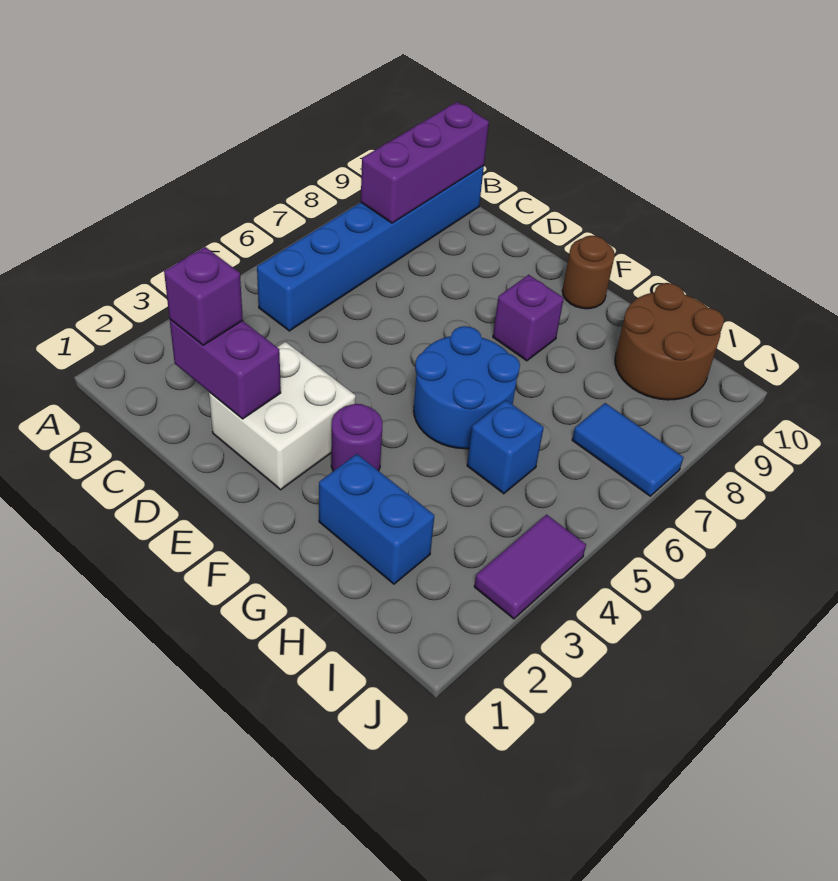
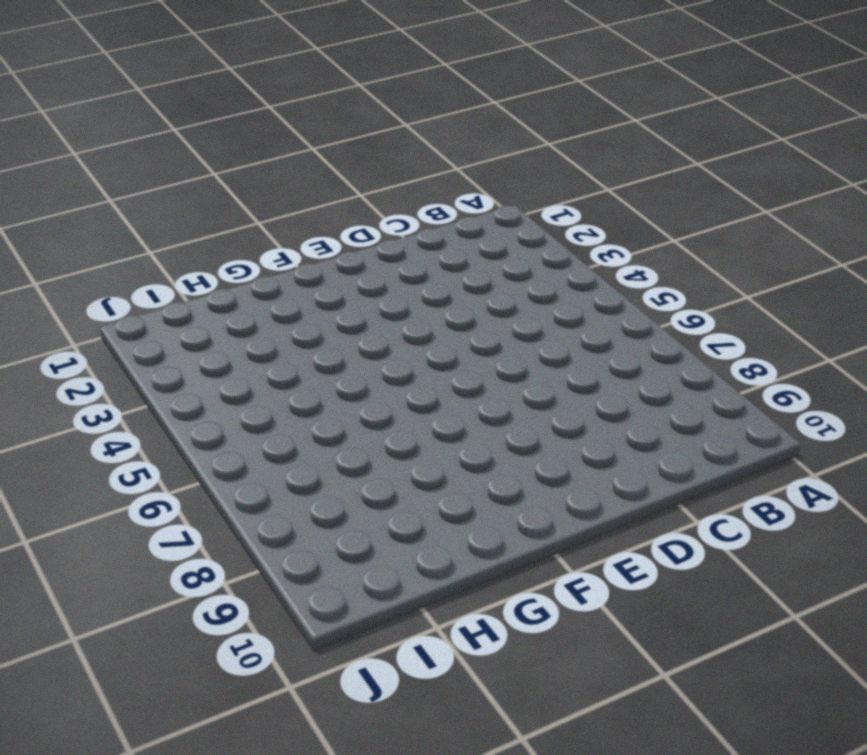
none -> blue 1x6 brick [257,165,484,331]
none -> white 2x2 brick [209,342,356,490]
none -> purple 1x1 round brick [331,404,382,471]

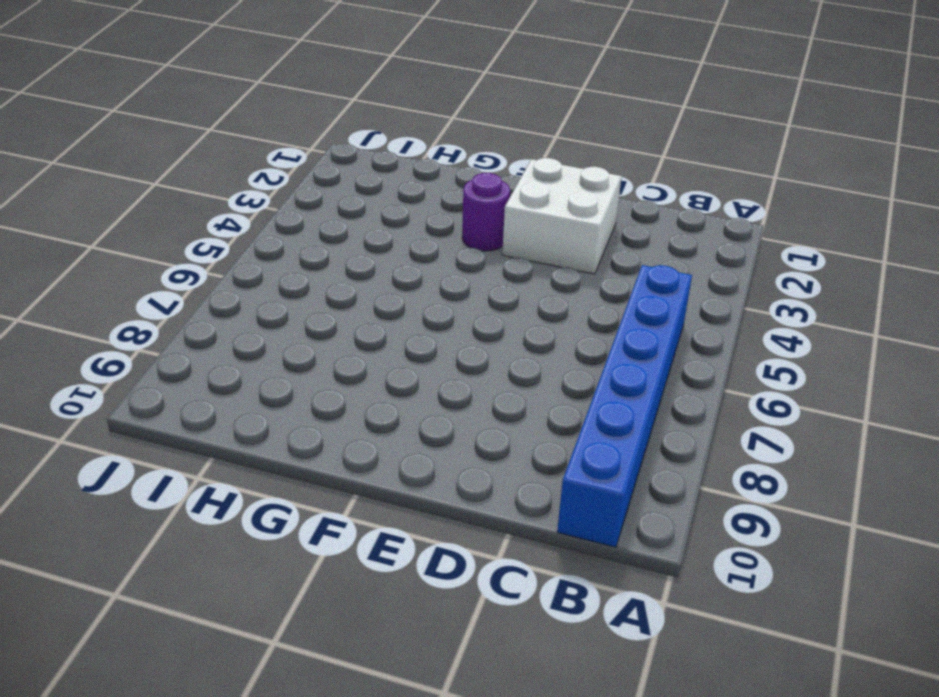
none -> blue 2x2 round brick [414,326,520,449]
none -> purple 1x1 brick [493,275,564,361]
none -> brown 1x1 round brick [562,236,615,309]

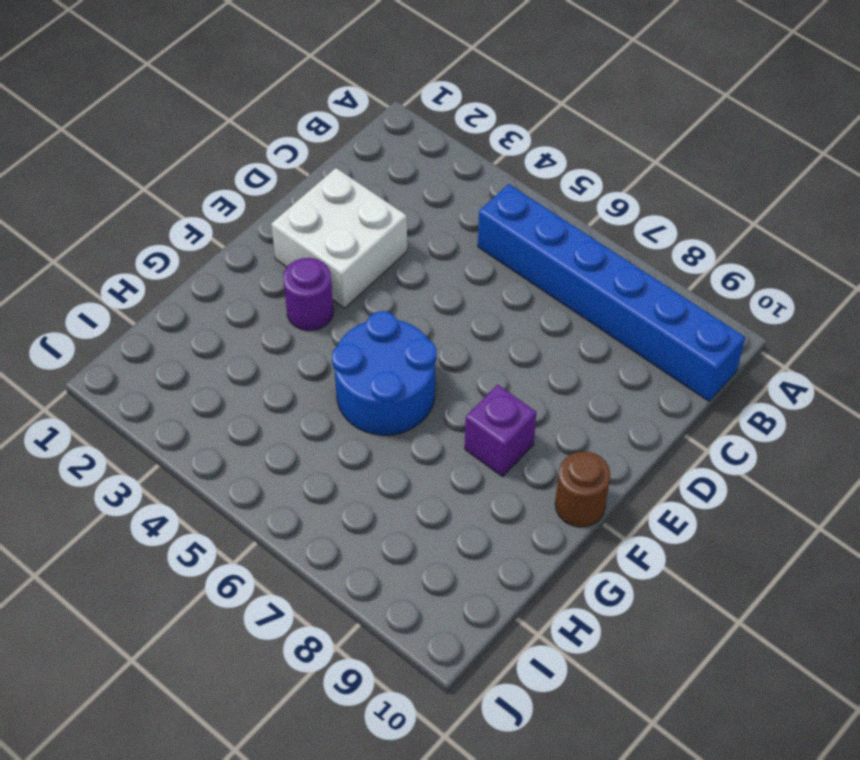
none -> blue 1x2 brick [319,454,434,584]
none -> blue 1x1 brick [467,400,544,494]
none -> brown 2x2 round brick [615,283,724,400]

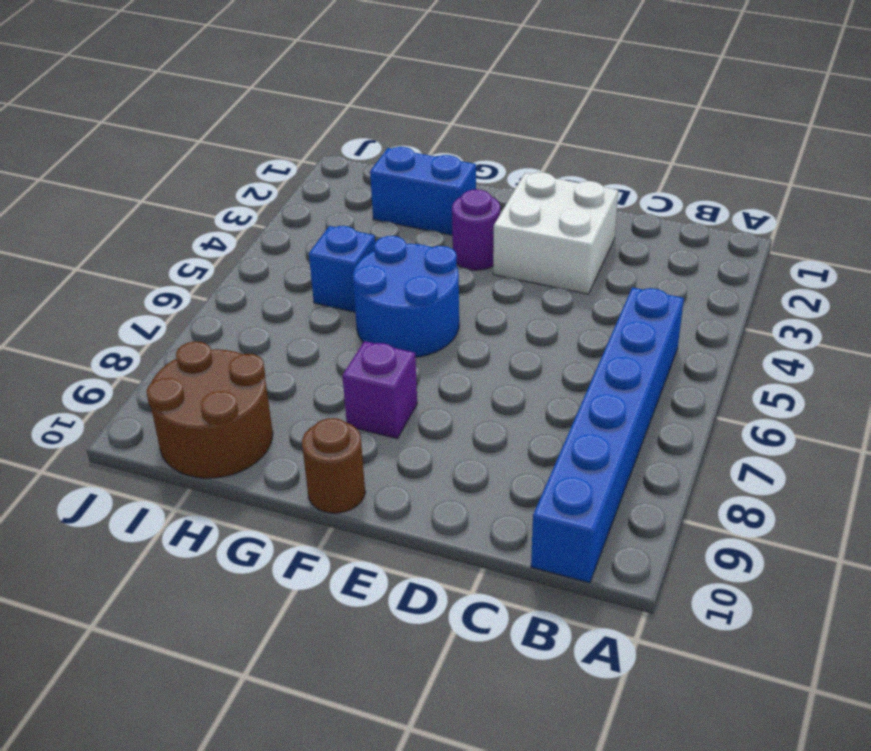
none -> blue 1x2 tile [572,403,684,496]
none -> purple 1x2 tile [474,515,586,619]
none -> purple 1x3 brick [361,102,489,223]

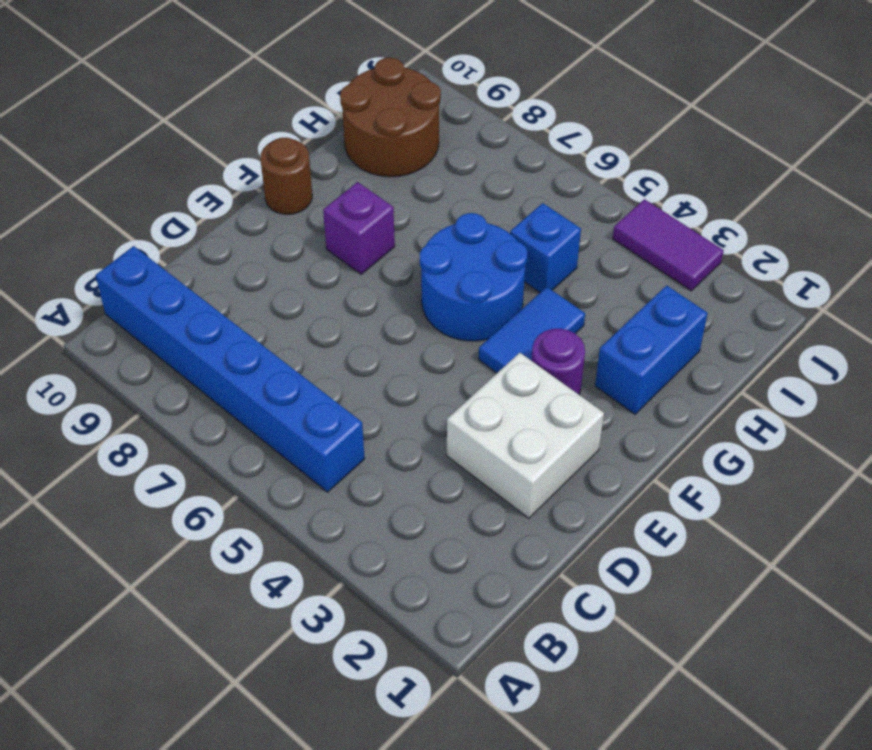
blue 1x2 tile [479,287,585,373] -> blue 1x2 tile moved to [572,403,684,496]
none -> purple 1x3 brick [361,102,489,223]
none -> purple 1x2 brick [170,319,281,419]
none -> purple 1x1 brick [164,247,243,345]

